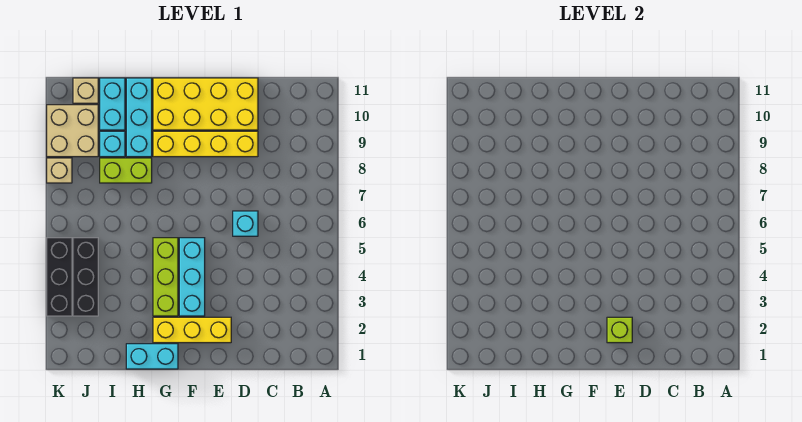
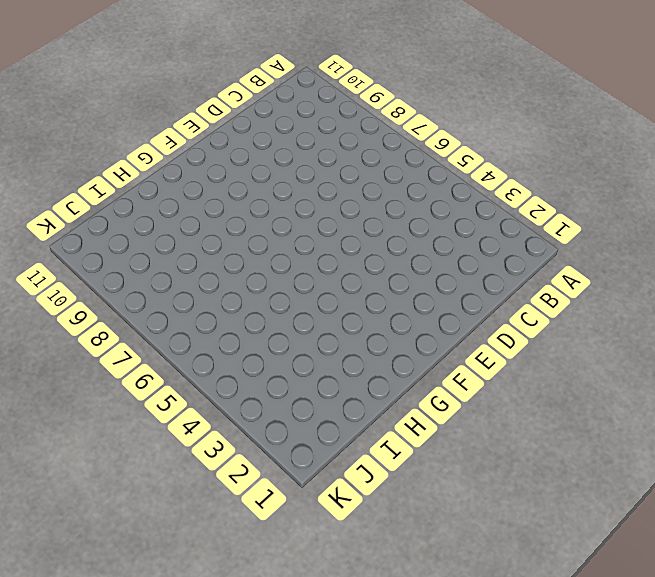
none -> cyan 1x1 brick [233,211,258,236]
none -> yellow 1x4 brick [153,131,258,157]
none -> yellow 2x4 brick [153,78,258,130]

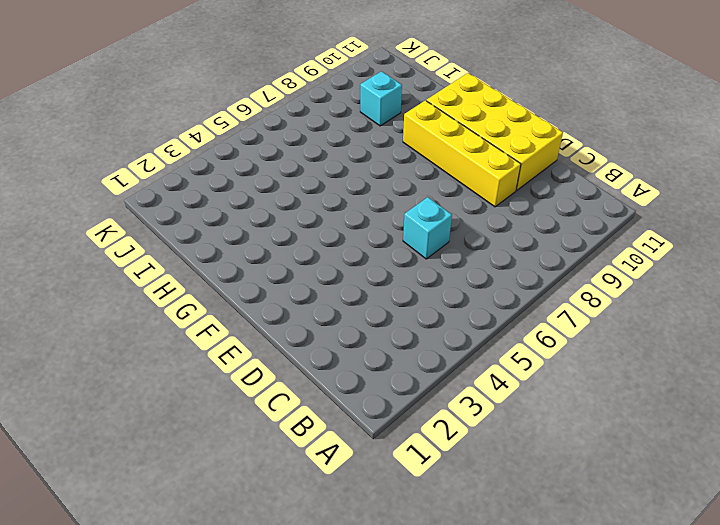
none -> yellow 1x3 brick [153,317,231,343]
none -> cyan 1x3 brick [179,238,205,316]
none -> cyan 1x2 brick [126,344,178,369]

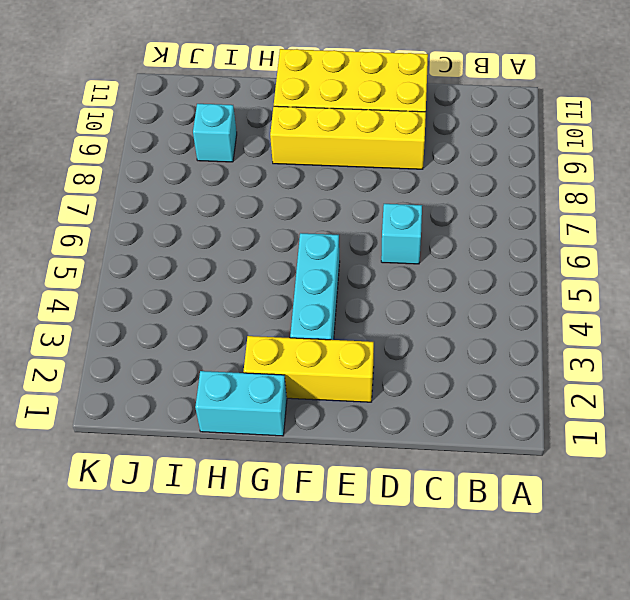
none -> lime 1x3 brick [153,238,178,316]
none -> lime 1x2 brick [100,158,152,183]
none -> cyan 1x3 brick [126,78,152,157]

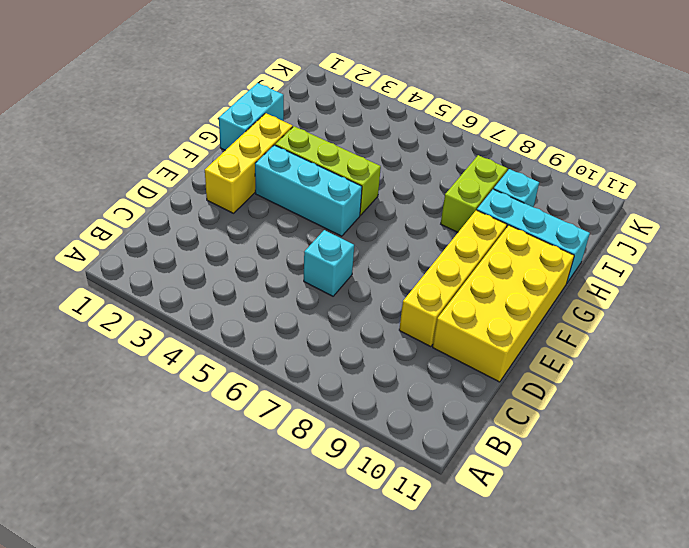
none -> cyan 1x2 brick [100,78,125,130]
none -> black 1x3 brick [73,238,98,316]
none -> tan 2x2 brick [47,105,98,157]

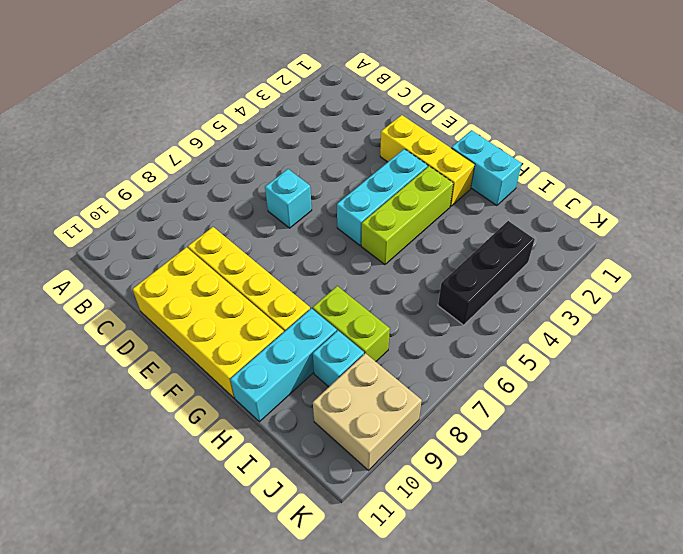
none -> cyan 1x2 brick [100,78,125,130]
none -> tan 1x1 brick [73,78,98,103]
none -> black 1x3 brick [47,238,72,316]

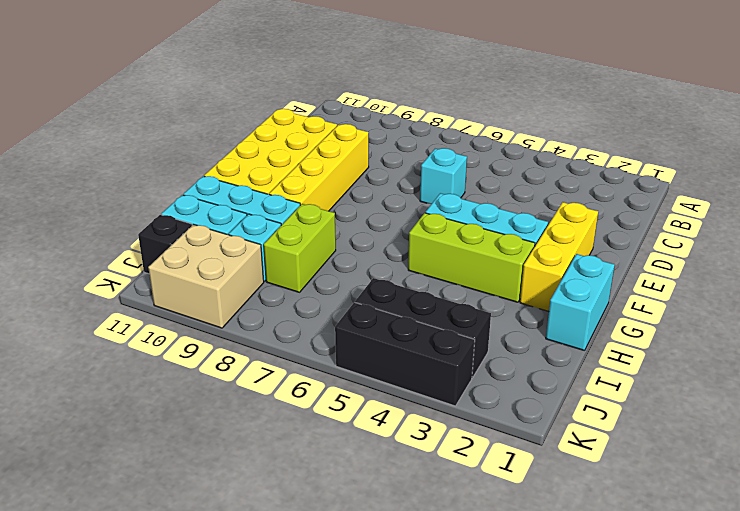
black 1x1 brick [138,215,192,274] -> tan 1x1 brick [73,78,98,103]
none -> tan 1x1 brick [47,158,72,183]
none -> lime 1x1 brick [607,317,632,343]

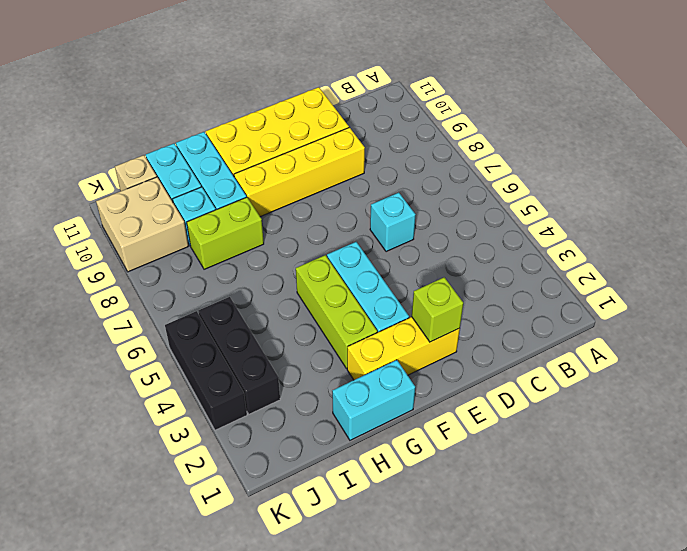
none -> tan 1x1 brick [47,158,72,183]

